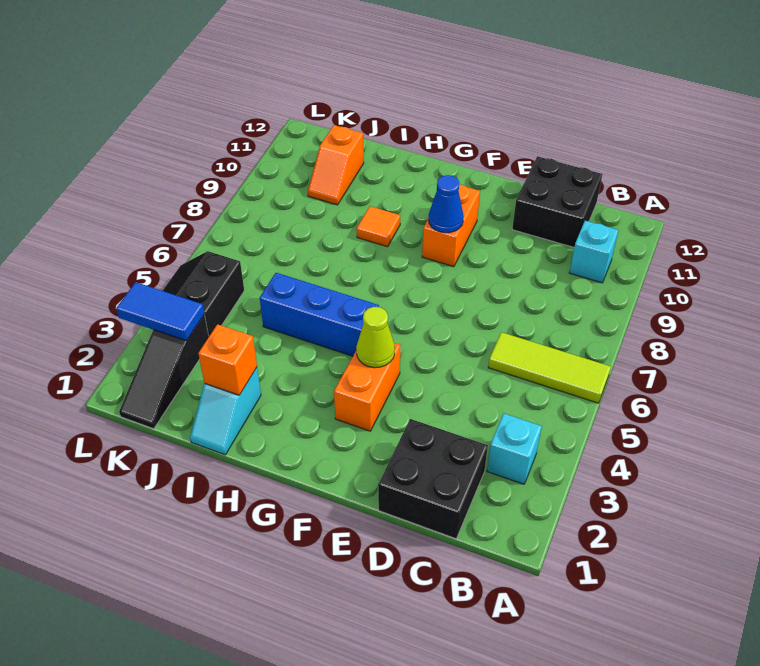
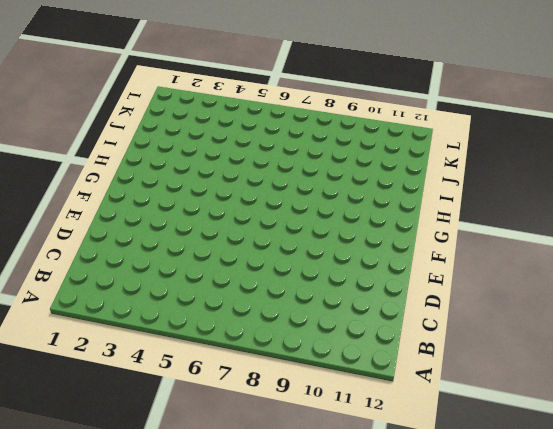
none -> lime 1x3 tile [488,332,611,403]
none -> cyan 1x1 brick [487,414,542,484]
none -> cyan 1x1 brick [569,221,618,283]

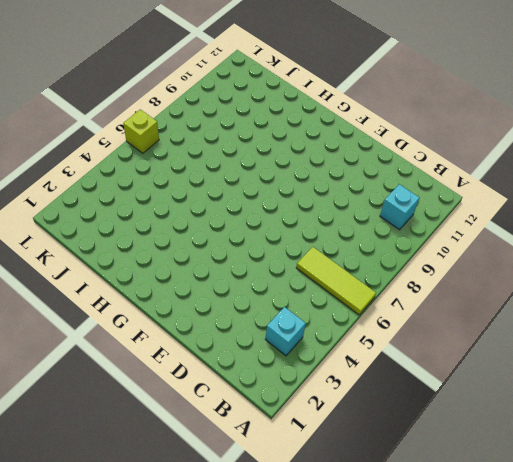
lime 1x1 brick [123,109,159,153] -> none
none -> black 2x2 brick [378,419,488,539]
none -> black 2x2 brick [512,156,602,247]
none -> orange 1x2 brick [334,343,401,431]

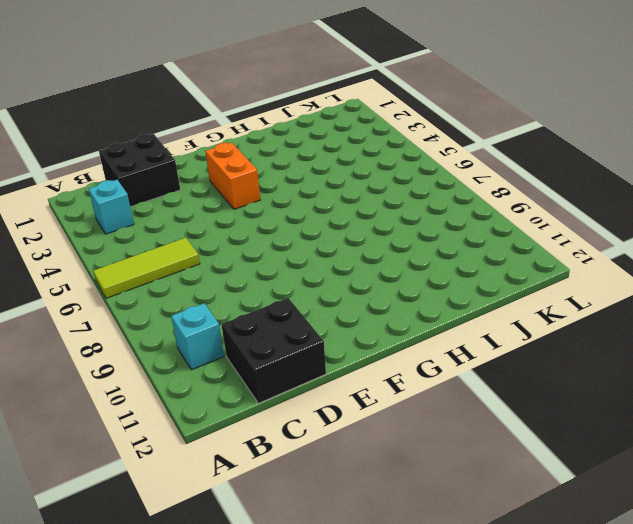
none -> orange 1x2 brick [422,185,480,267]
none -> blue 1x3 brick [260,273,379,356]
none -> orange 1x1 tile [357,206,400,247]

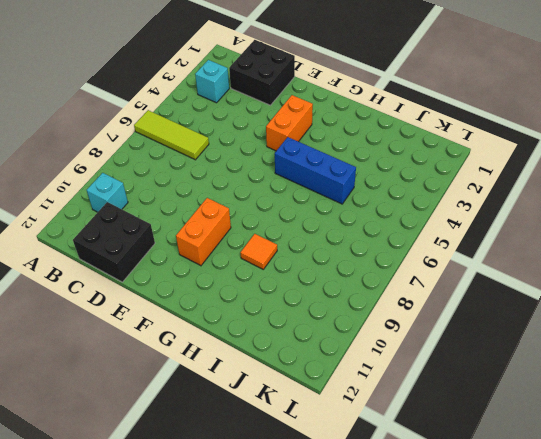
none -> cyan 1x2 slope [190,368,261,455]
none -> orange 1x2 slope [308,125,364,205]
none -> black 1x3 slope [119,315,209,429]

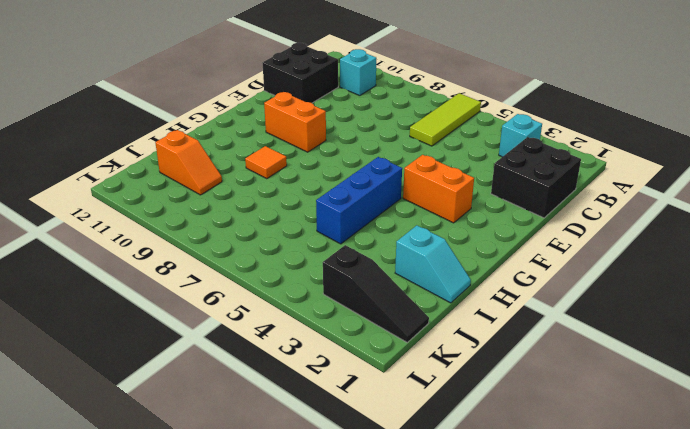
none -> black 2x2 slope [163,251,244,336]
none -> lime 1x1 cone [356,307,395,368]
none -> blue 1x1 cone [429,175,464,233]

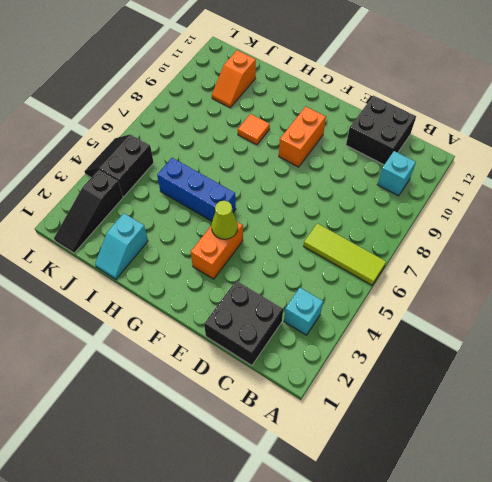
none -> blue 1x1 cone [429,175,464,233]
none -> orange 1x1 brick [198,324,257,395]
none -> blue 1x2 tile [116,282,204,340]

